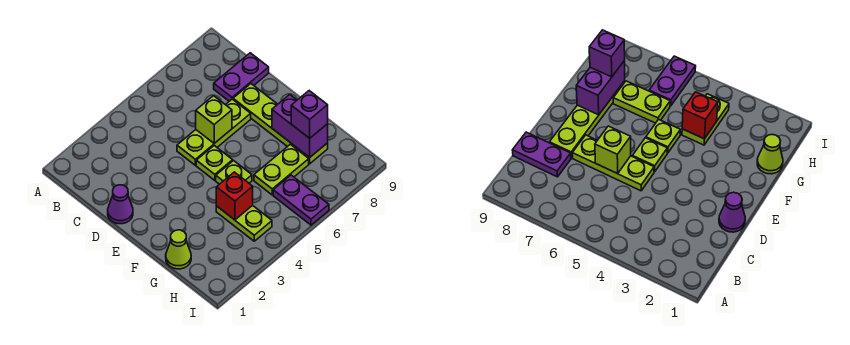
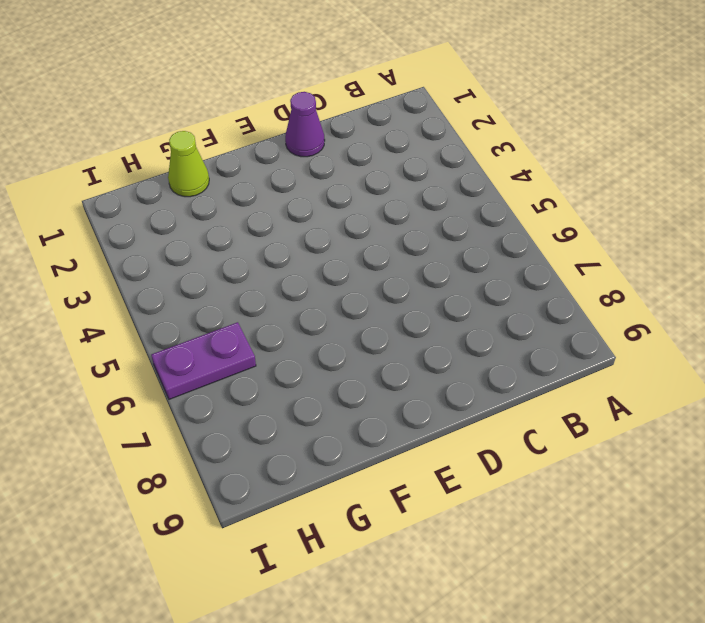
none -> purple 1x2 plate [214,53,269,101]
none -> lime 1x3 plate [177,99,251,165]
none -> lime 1x4 plate [233,84,328,164]

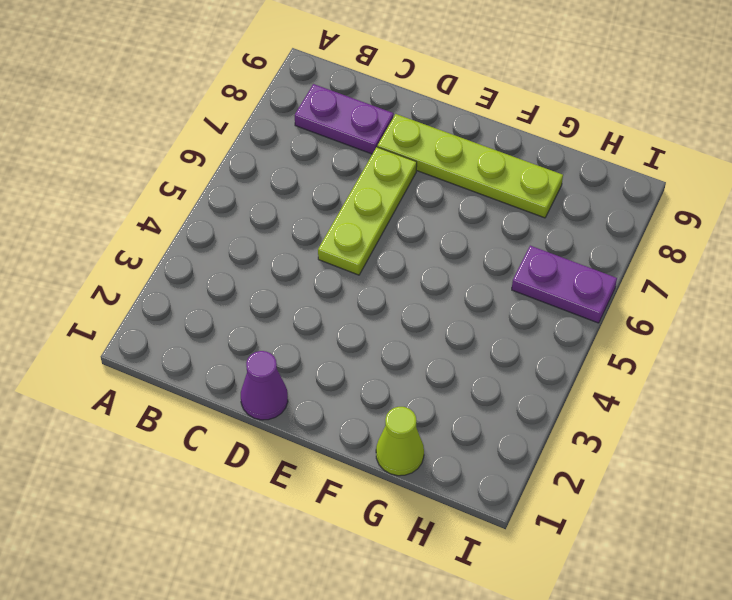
purple 1x2 plate [295,84,394,154] -> purple 1x2 plate turned to [214,53,269,101]
none -> lime 1x1 plate [196,146,233,180]
none -> lime 1x1 plate [216,161,252,184]
none -> lime 1x2 plate [216,205,272,241]

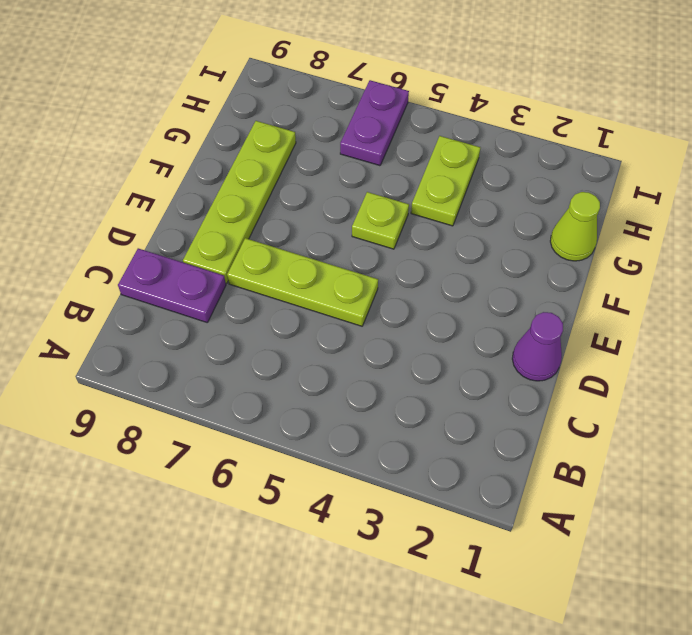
none -> lime 1x1 plate [196,146,233,180]
none -> lime 1x2 plate [254,144,309,195]
none -> lime 1x1 brick [196,96,232,143]

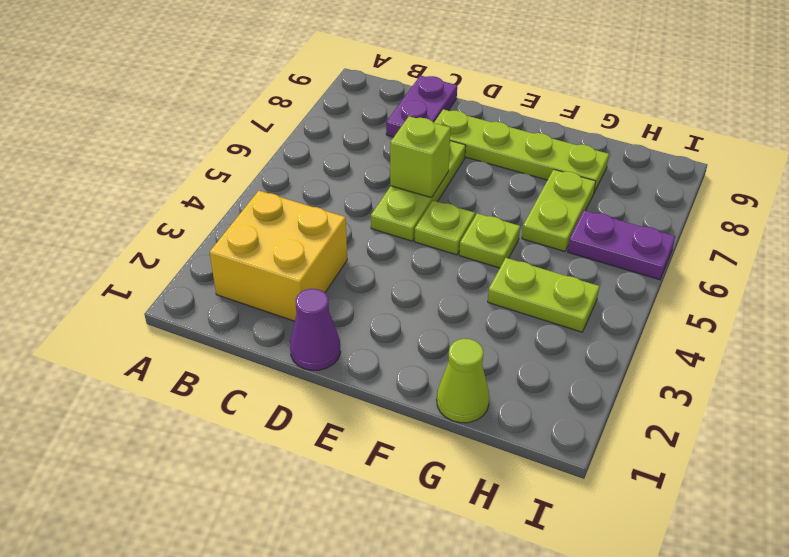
yellow 2x2 brick [210,191,347,321] -> none
none -> purple 1x2 brick [272,95,328,157]
none -> red 1x1 brick [216,172,253,220]
none -> purple 1x1 brick [291,91,328,138]

